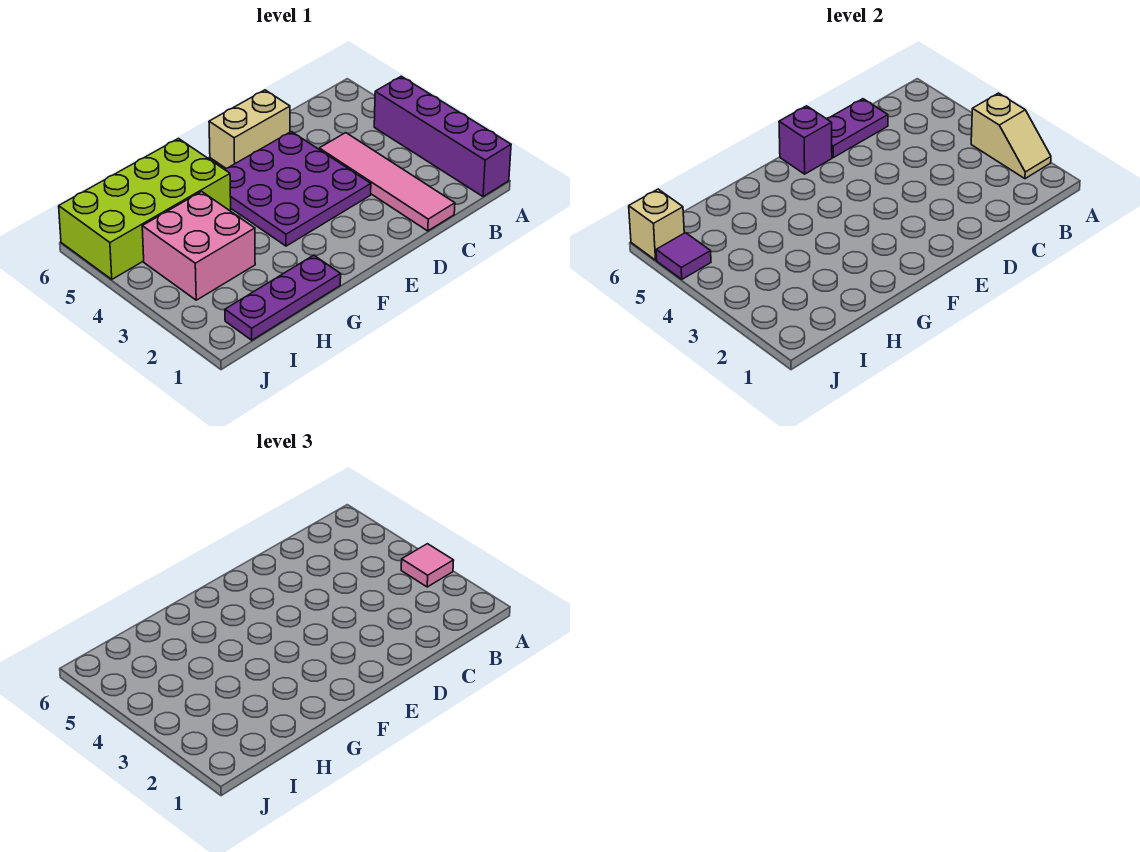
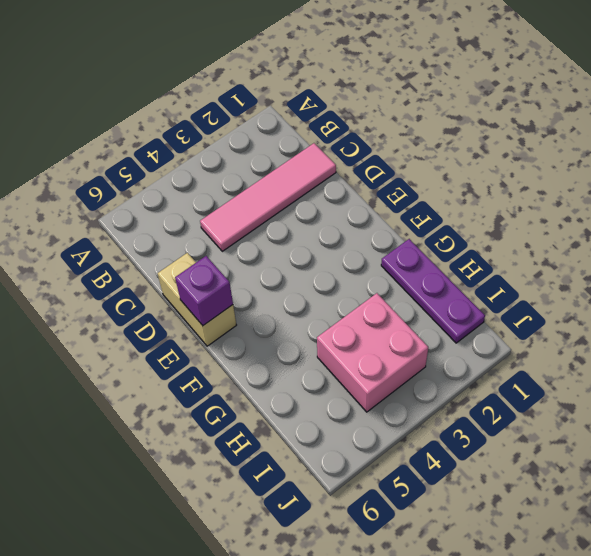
none -> purple 1x4 brick [374,76,511,197]
none -> purple 3x3 plate [225,132,371,246]
none -> lime 2x4 brick [59,139,231,279]

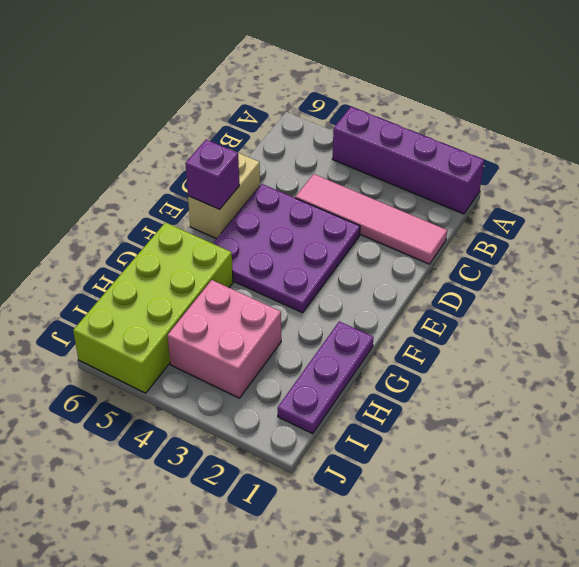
none -> tan 1x2 slope [971,93,1051,179]
none -> purple 1x2 plate [826,99,888,158]
none -> purple 1x1 tile [656,233,711,279]

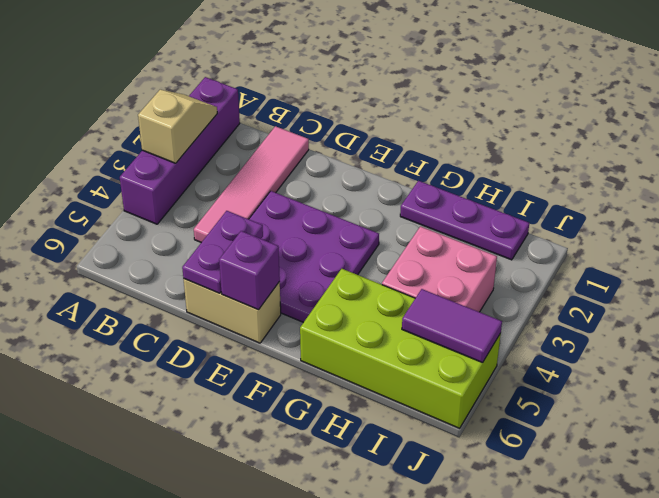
purple 1x2 plate [182,211,263,293] -> purple 1x2 plate turned to [826,99,888,158]
purple 1x2 tile [402,289,502,363] -> purple 1x1 tile [656,233,711,279]
none -> tan 1x1 brick [629,189,684,260]
none -> pink 1x1 tile [401,544,454,587]

